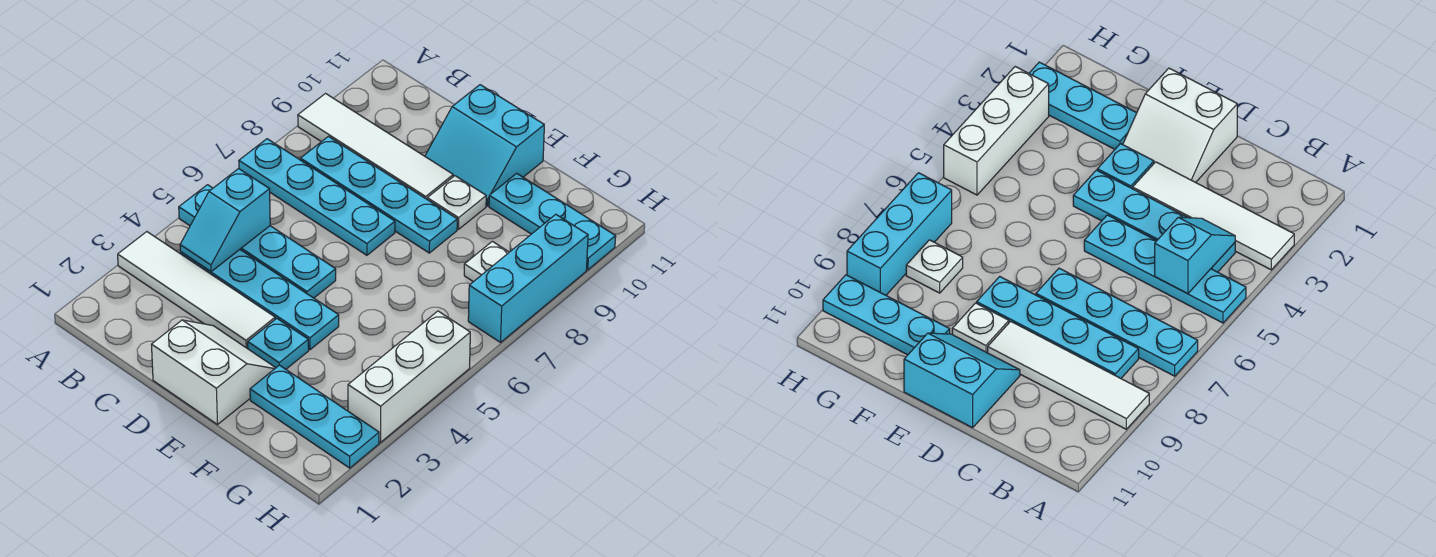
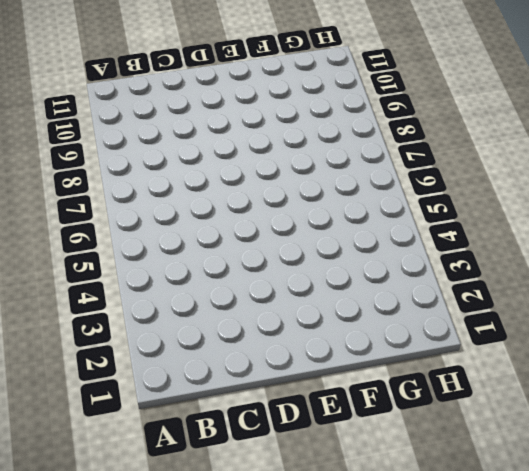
none -> white 1x4 tile [118,232,275,349]
none -> cyan 1x4 plate [179,185,336,298]
none -> cyan 1x4 plate [239,139,395,255]

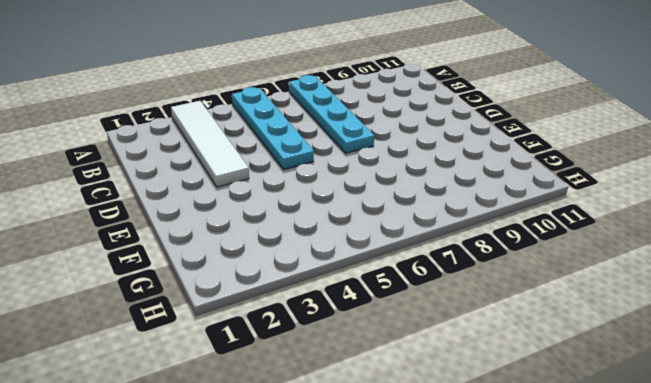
none -> white 1x4 tile [298,94,453,199]
none -> cyan 1x4 plate [180,250,339,350]
none -> cyan 1x4 plate [300,137,457,253]

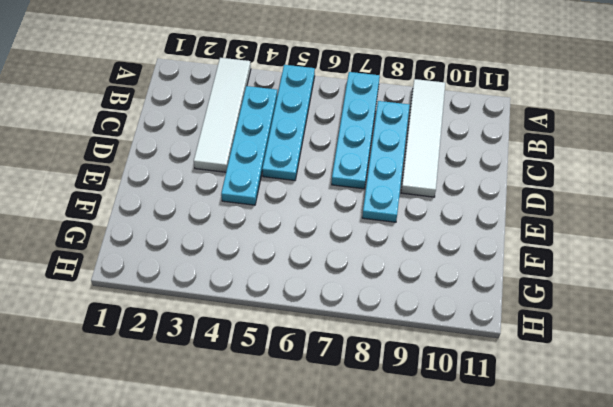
none -> white 2x2 slope [151,320,275,425]
none -> cyan 2x2 slope [425,85,544,206]
none -> cyan 1x1 plate [248,318,309,369]

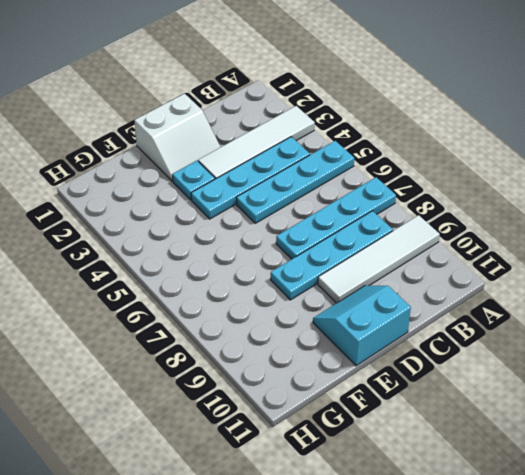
none -> white 1x1 plate [427,176,486,229]
none -> cyan 1x3 plate [250,365,379,468]
none -> cyan 1x3 plate [489,173,616,270]

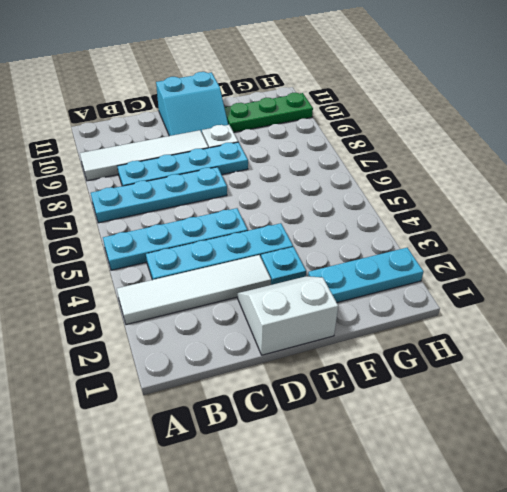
green 1x3 plate [225,93,313,132] -> cyan 1x3 plate [489,173,616,270]
none -> white 1x1 plate [464,241,509,282]
none -> white 1x3 brick [348,311,470,443]
none -> cyan 1x3 brick [468,214,588,342]

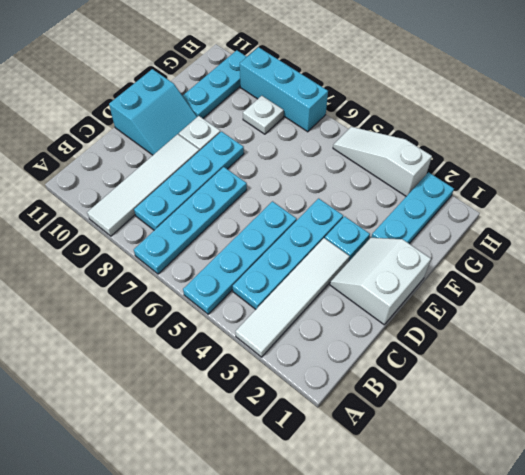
white 1x3 slope [333,127,432,196] -> white 1x3 brick [348,311,470,443]
none -> cyan 1x2 slope [180,169,270,272]

